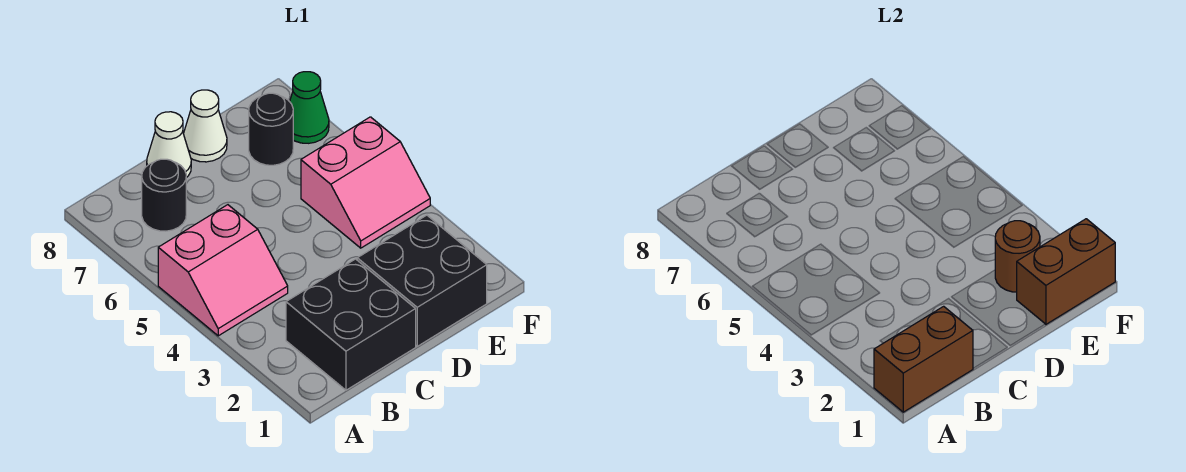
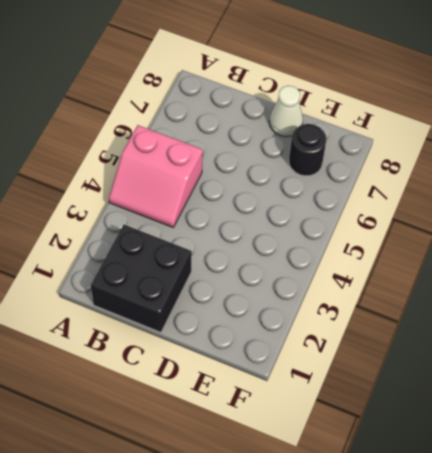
none -> black 1x1 round brick [142,159,186,231]
none -> white 1x1 cone [147,112,191,178]
none -> black 2x2 brick [357,215,487,346]

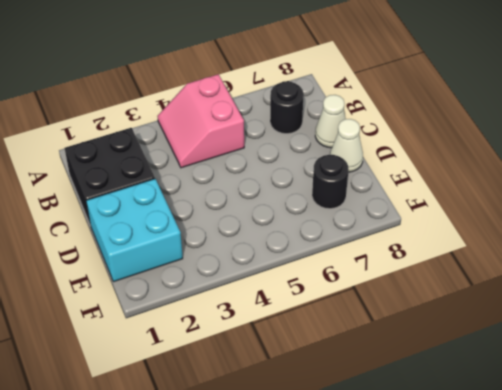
cyan 2x2 brick [86,179,183,282] -> black 2x2 brick [357,215,487,346]
none -> pink 2x2 slope [301,117,430,248]
none -> green 1x1 cone [290,72,329,143]
none -> brown 1x2 brick [874,306,973,412]

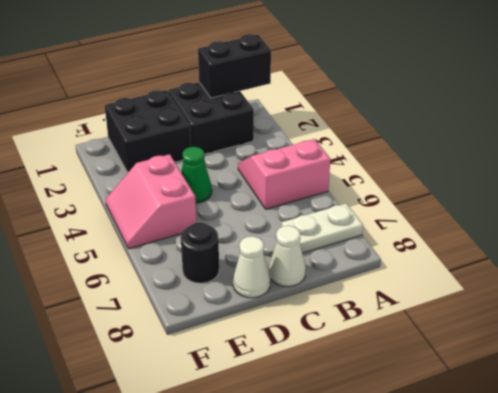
black 1x2 brick [198,34,271,98] -> brown 1x2 brick [874,306,973,412]
white 1x2 plate [282,203,363,253] -> black 1x1 round brick [142,159,186,231]
green 1x1 cone [181,147,212,203] -> green 1x1 cone moved to [290,72,329,143]
pink 2x2 slope [106,154,196,249] -> pink 2x2 slope turned to [301,117,430,248]
none -> brown 1x2 brick [1017,219,1115,324]
none -> brown 1x1 round brick [995,221,1040,292]

